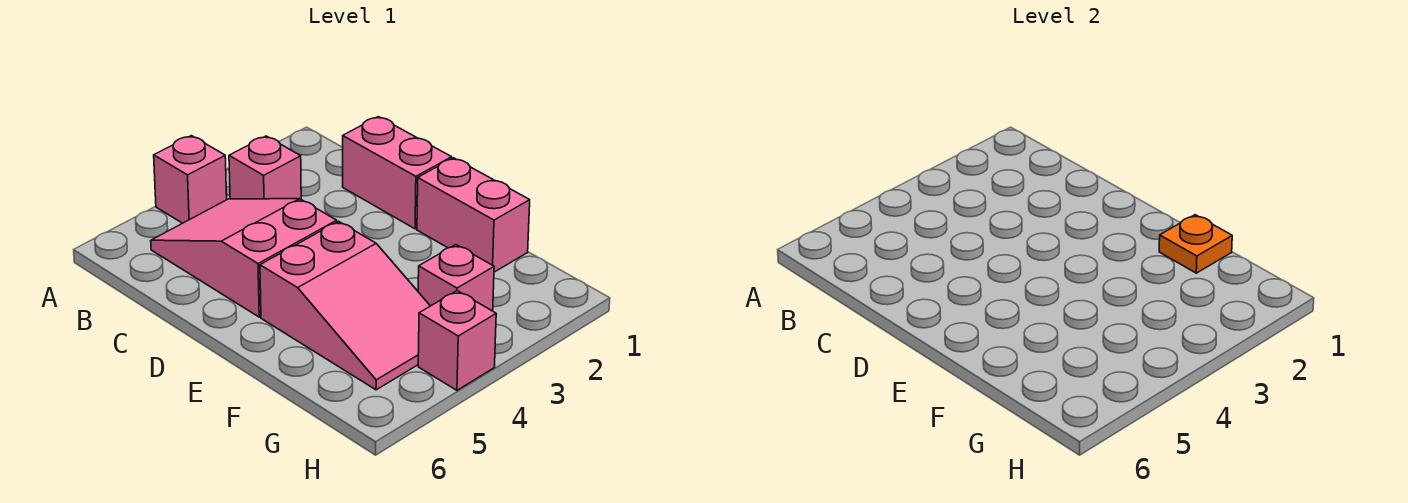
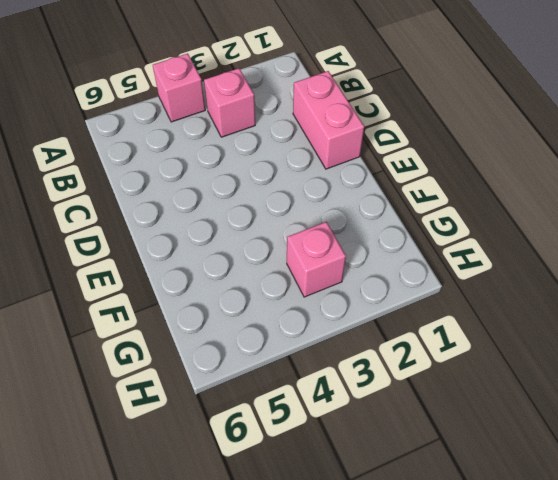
none -> pink 2x3 slope [151,199,337,317]
none -> pink 1x2 brick [417,158,530,272]

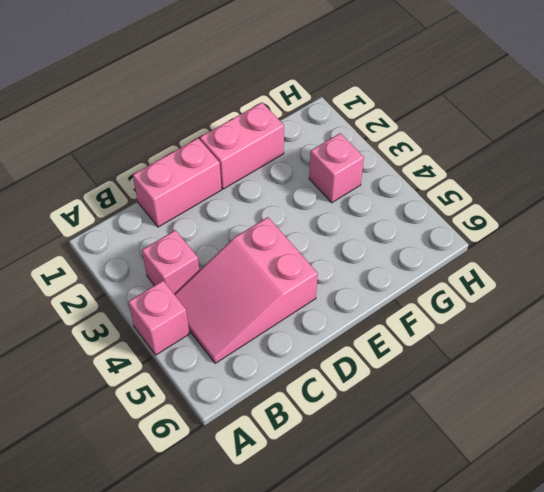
none -> pink 2x3 slope [260,221,430,390]
none -> pink 1x1 brick [418,291,496,390]

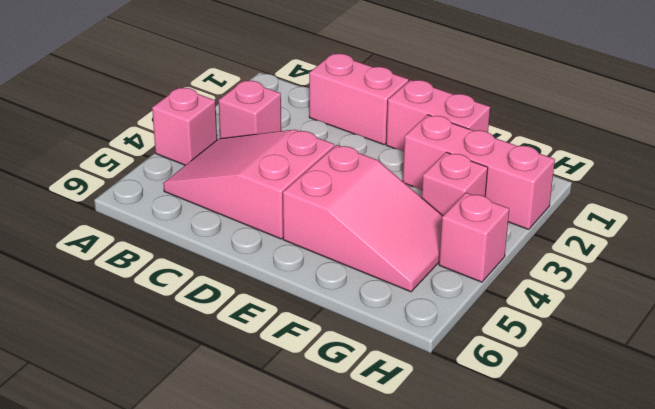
pink 1x3 brick [403,115,555,229] -> none
none -> orange 1x1 plate [1159,215,1232,273]

